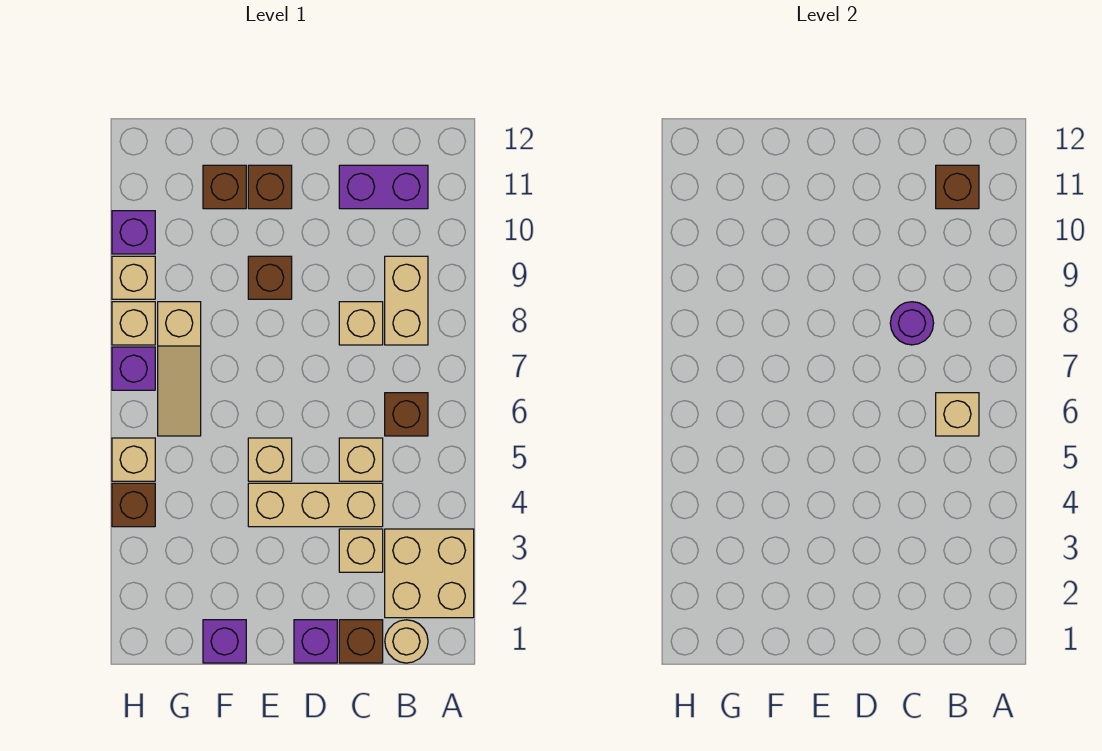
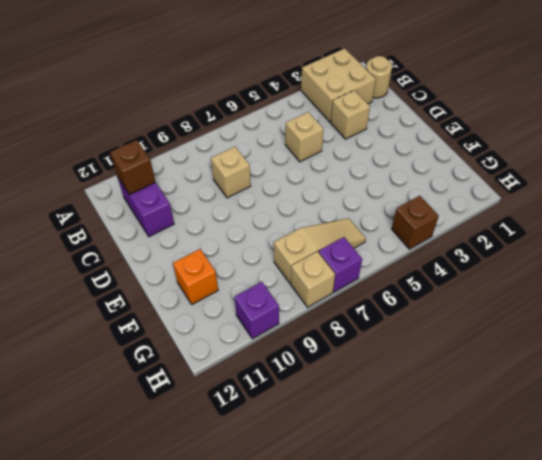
orange 1x1 brick [173,249,218,304] -> brown 1x1 brick [203,165,246,209]
none -> brown 1x1 brick [385,393,428,436]
none -> tan 1x2 brick [385,256,428,345]
none -> brown 1x1 brick [339,620,383,663]

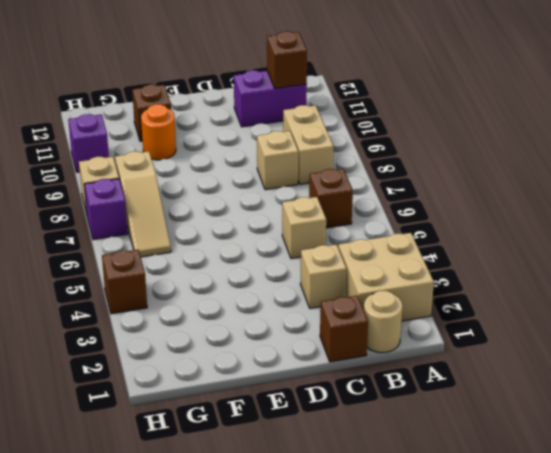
orange 1x1 round brick [141,104,176,160] -> none
none -> tan 1x3 brick [248,483,383,527]
none -> purple 1x1 brick [294,620,337,663]
none -> tan 1x1 brick [248,438,292,481]

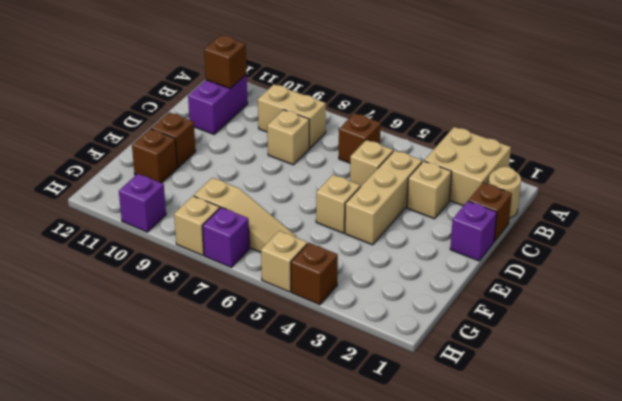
none -> brown 1x1 brick [248,256,292,299]
none -> purple 1x1 brick [203,620,246,663]
none -> tan 1x1 brick [112,256,155,299]

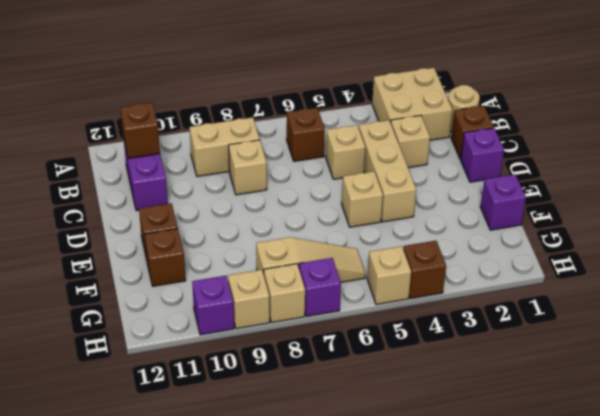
none -> brown 1x1 brick [248,256,292,299]
none -> tan 1x1 brick [936,393,979,436]
none -> purple 1x1 round brick [890,302,934,345]

